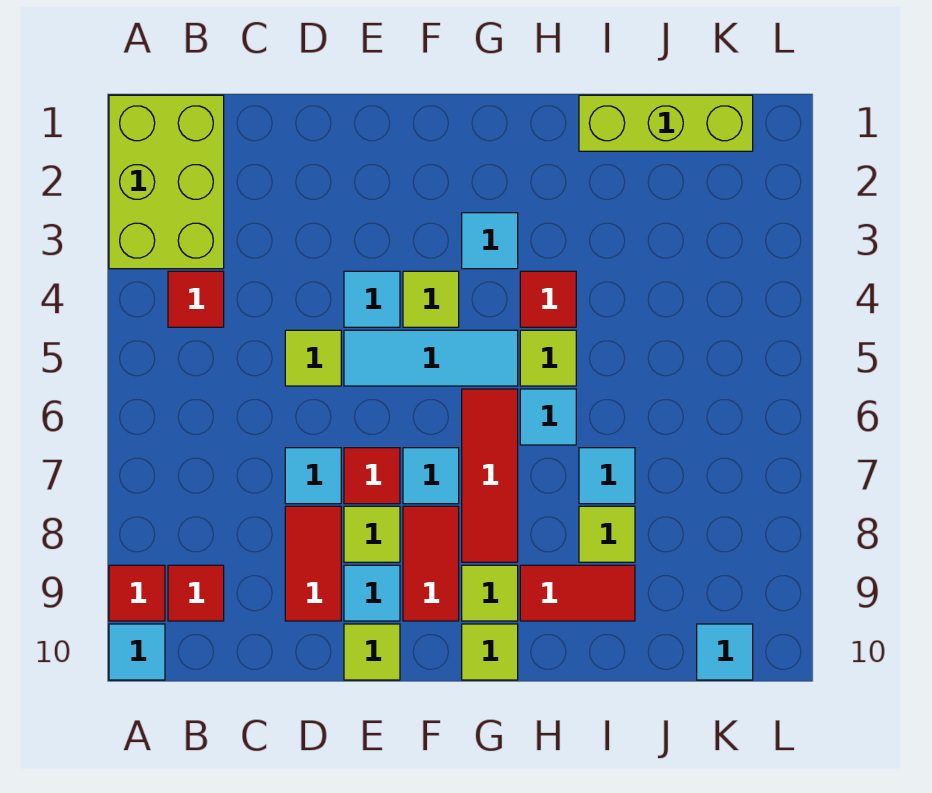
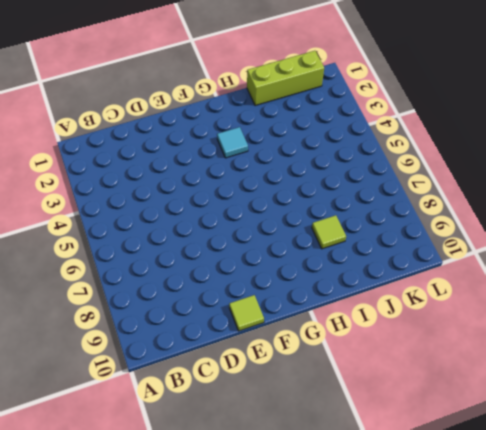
none -> lime 2x3 brick [109,95,224,269]
none -> red 1x1 tile [109,565,165,621]
none -> cyan 1x1 tile [109,624,165,680]

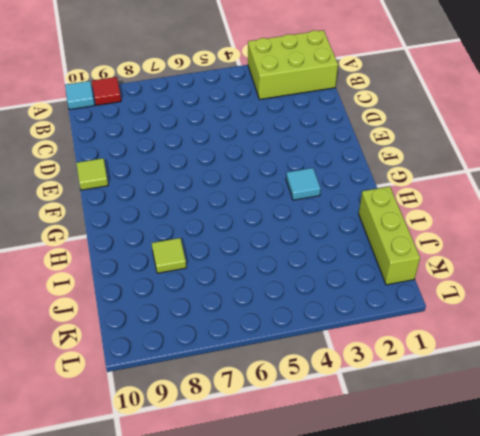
none -> red 1x1 tile [168,271,224,327]
none -> red 1x1 tile [168,565,224,621]
none -> lime 1x1 tile [285,330,341,386]

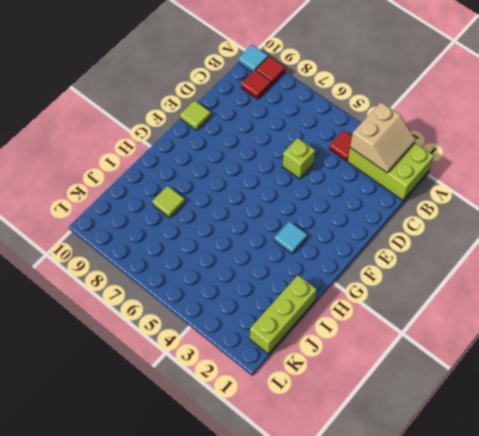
tan 2x2 slope [350,102,415,173] -> none
lime 1x1 brick [282,138,315,179] -> lime 1x1 tile [285,330,341,386]
none -> cyan 1x1 tile [285,448,341,504]
none -> red 1x2 tile [285,506,341,621]
none -> cyan 1x1 tile [344,271,400,327]

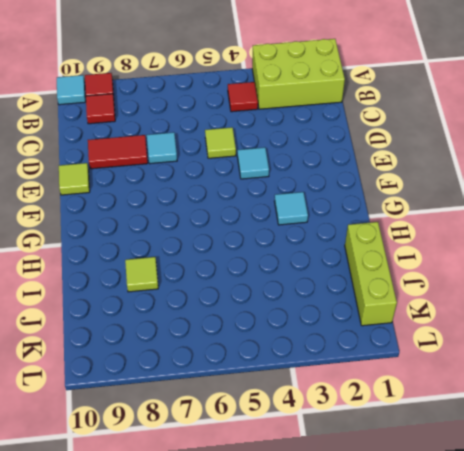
none -> cyan 1x3 tile [344,330,518,386]
none -> red 1x1 tile [344,448,400,504]
none -> lime 1x1 tile [344,506,400,562]

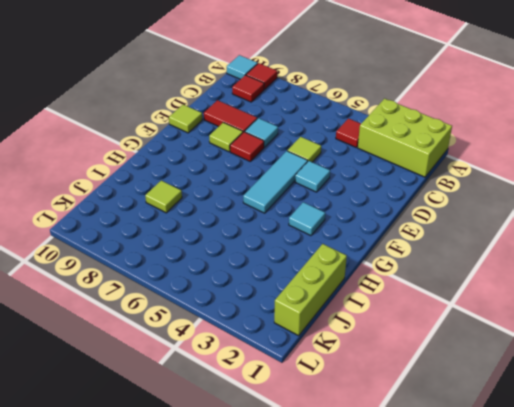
none -> cyan 1x1 tile [344,565,400,621]
none -> lime 1x1 tile [403,271,459,327]
none -> cyan 1x1 tile [403,448,459,504]

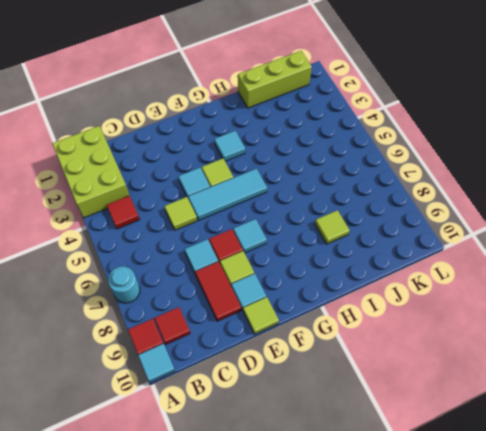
cyan 1x1 round brick [108,266,140,303] -> none
none -> red 1x2 tile [403,506,459,621]
none -> red 1x3 tile [462,389,518,562]
none -> lime 1x1 tile [462,565,518,621]

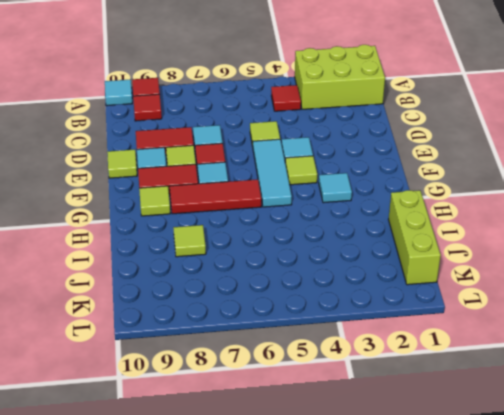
none -> lime 1x1 tile [462,624,518,680]
none -> red 1x1 tile [520,271,576,327]
none -> lime 1x1 tile [520,330,576,386]

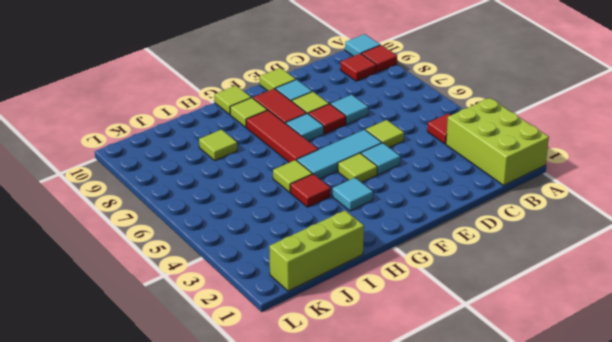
none -> red 1x2 tile [285,506,341,621]
none -> cyan 1x1 tile [520,389,576,445]
none -> red 1x2 tile [520,565,635,621]

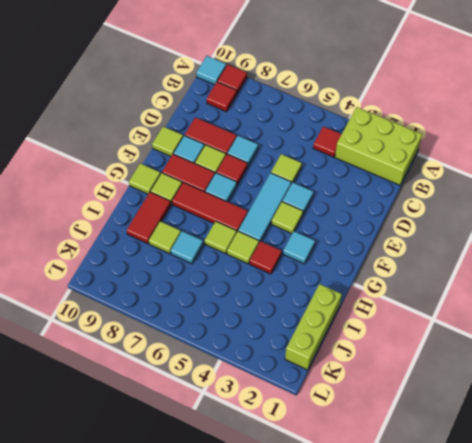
lime 1x1 tile [205,221,237,254] -> cyan 1x1 tile [520,389,576,445]
none -> cyan 1x1 tile [697,624,753,680]

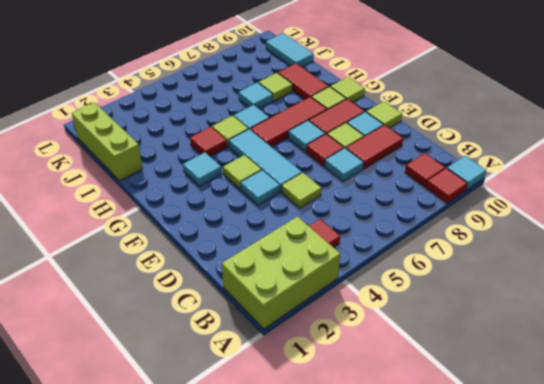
cyan 1x2 tile [266,33,314,67] -> cyan 1x1 tile [697,624,753,680]

